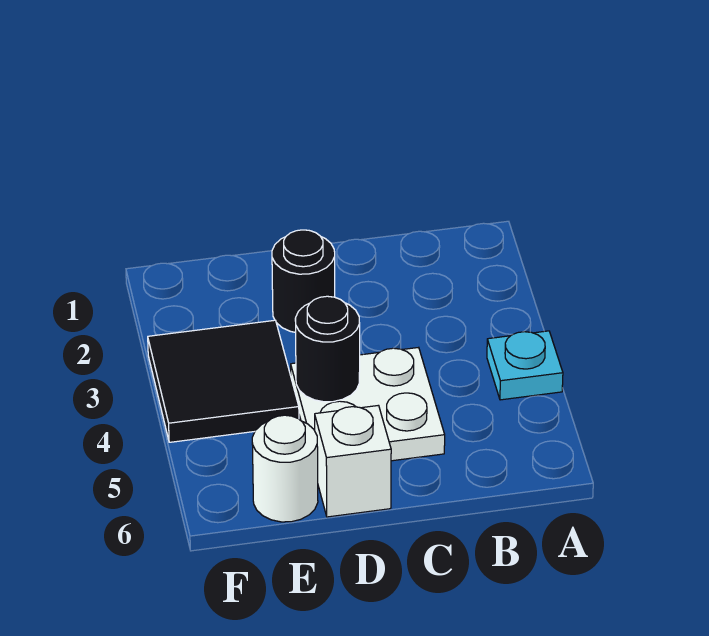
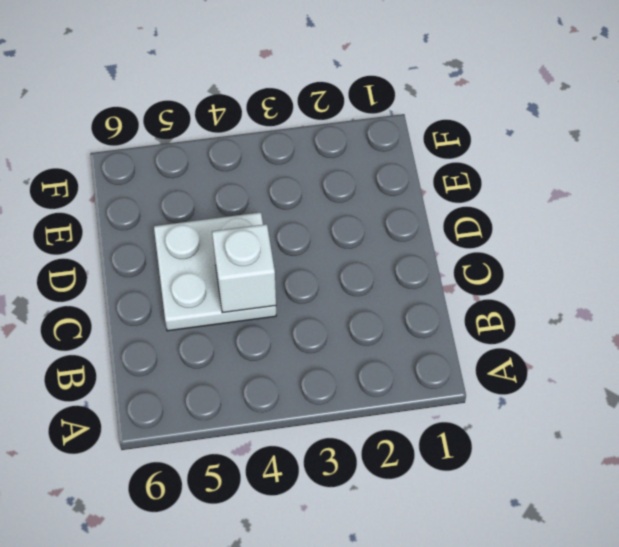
white 1x1 brick [212,224,276,313] -> white 1x1 brick moved to [315,405,391,517]
none -> cyan 1x1 plate [487,331,563,400]
none -> black 1x1 round brick [272,230,335,332]

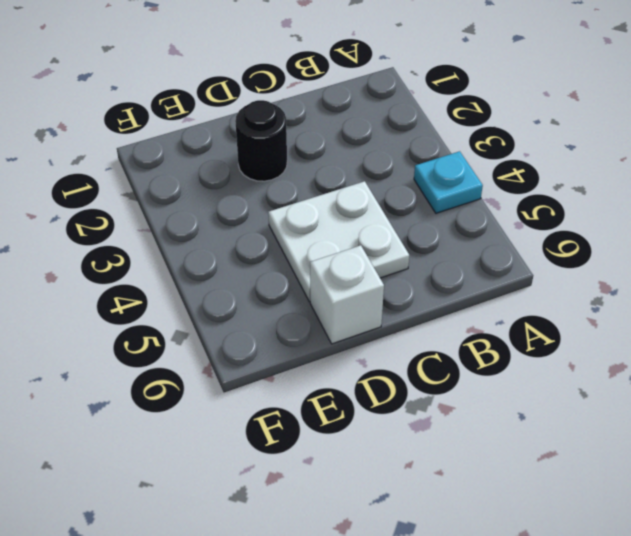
none -> black 2x2 tile [148,320,299,442]
none -> white 1x1 round brick [252,415,318,522]

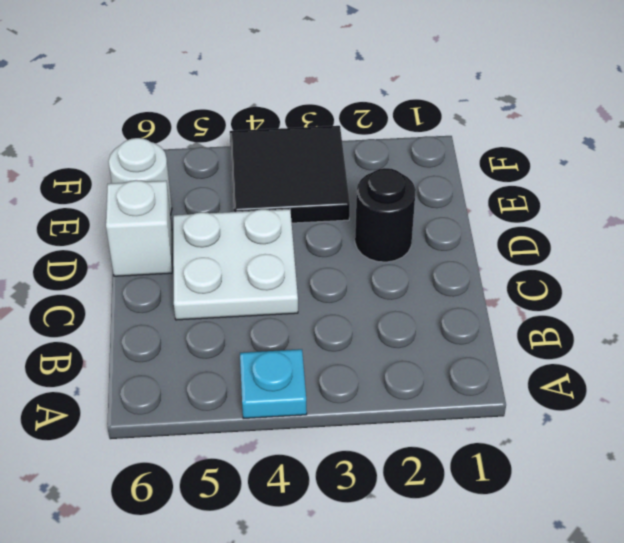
none -> black 1x1 round brick [295,296,360,402]

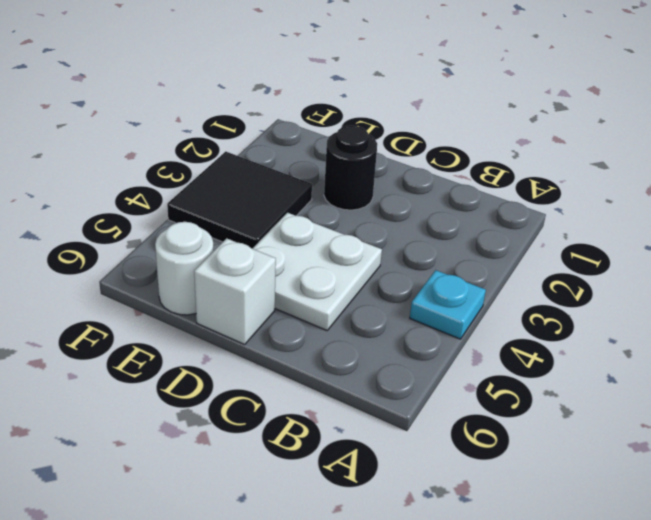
none -> black 1x1 round brick [295,296,360,402]

